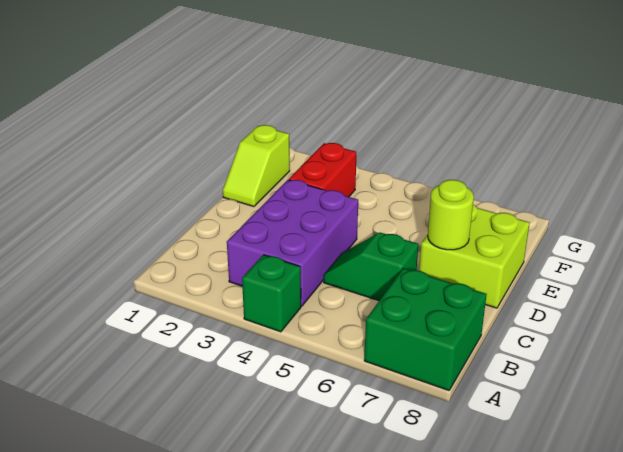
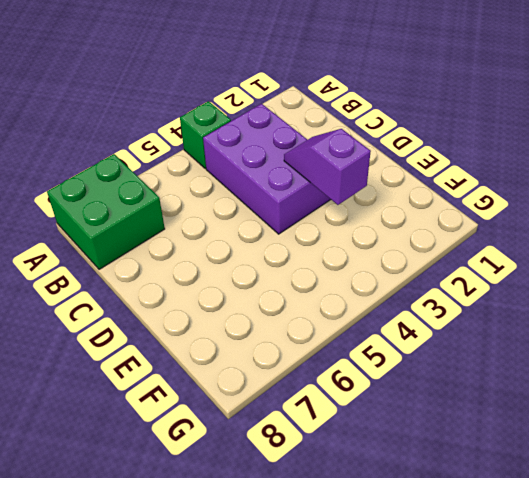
purple 1x2 slope [284,129,371,205] -> none
none -> green 1x2 slope [324,233,418,301]
none -> lime 2x2 brick [419,205,530,308]

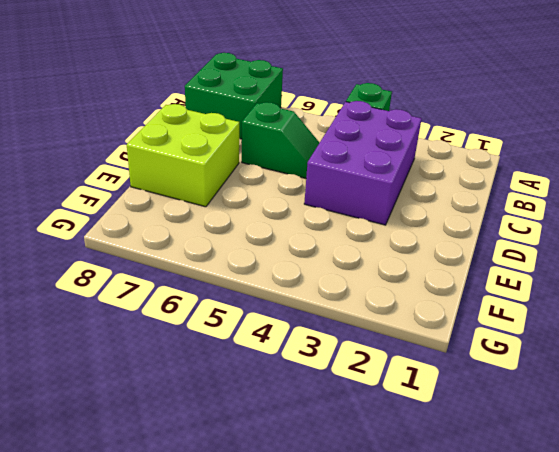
none -> lime 1x2 slope [223,125,290,207]
none -> red 1x2 brick [289,143,357,197]

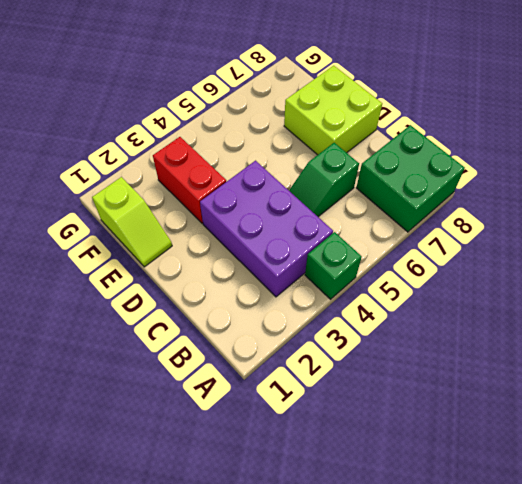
none -> lime 1x1 round brick [428,180,474,250]

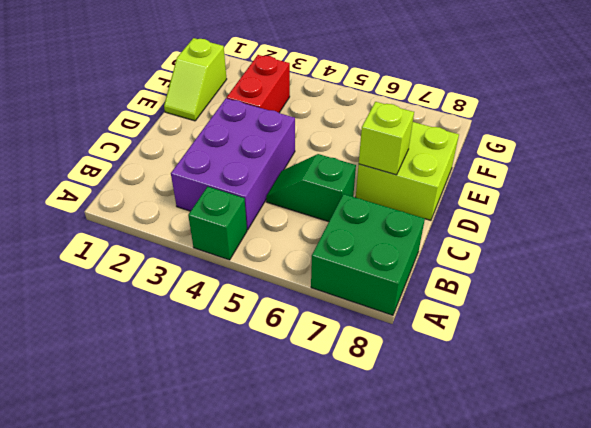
lime 1x1 brick [359,102,414,175] -> lime 1x1 round brick [428,180,474,250]

